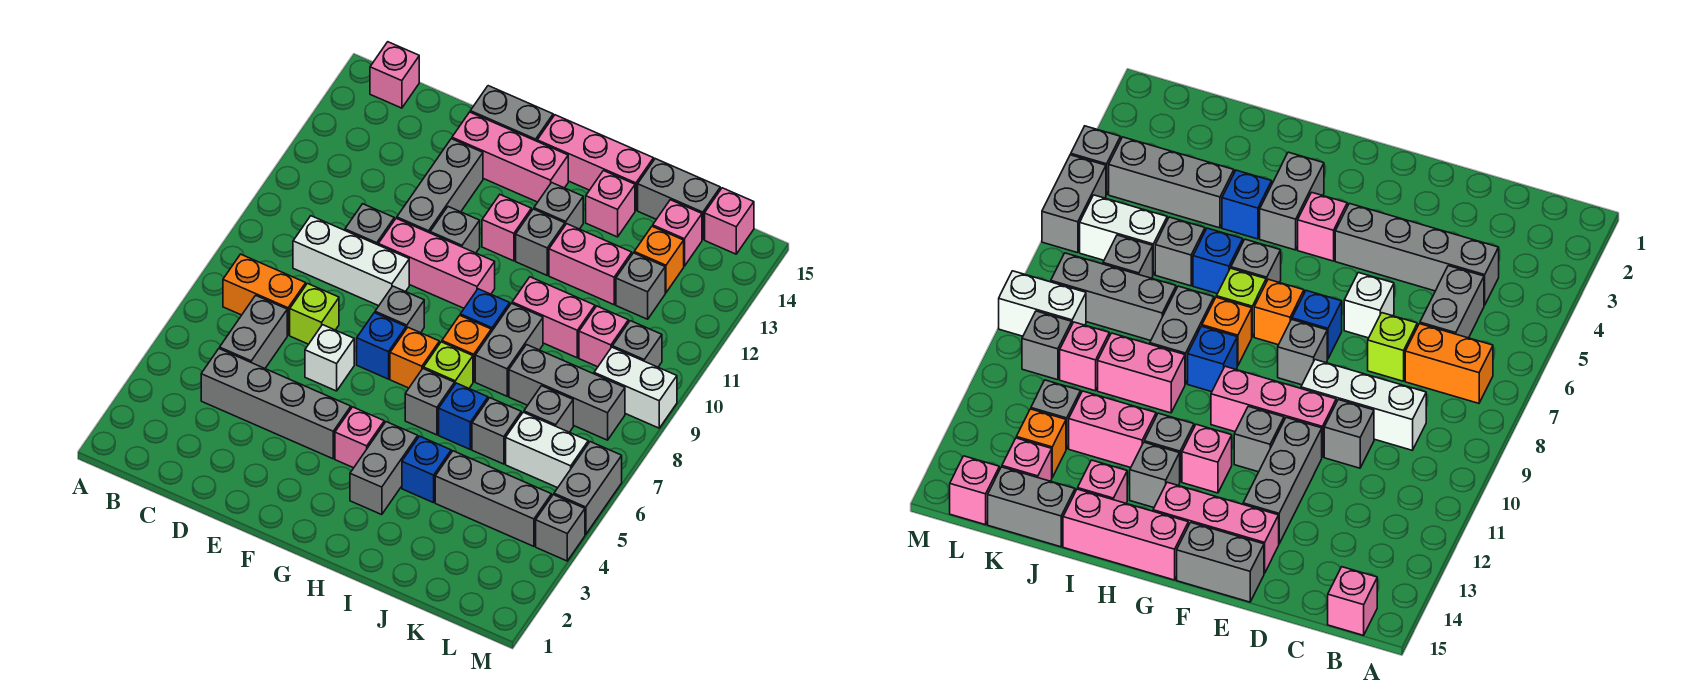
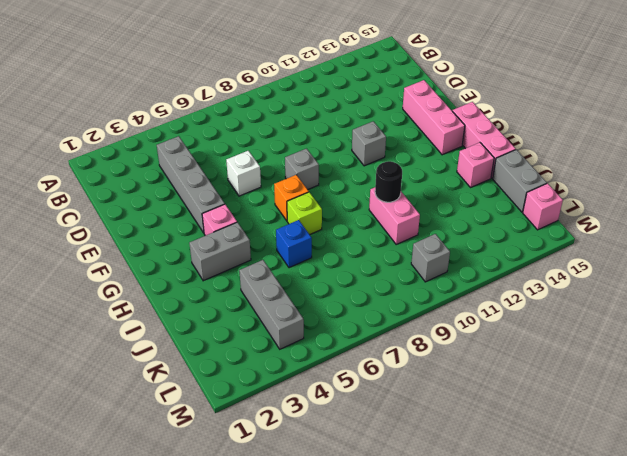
black 1x1 round brick [375,161,402,202] -> none
none -> orange 1x2 brick [223,254,306,335]
none -> pink 1x1 brick [370,42,419,108]
none -> grey 1x2 brick [220,295,287,368]
none -> white 1x3 brick [293,216,409,306]

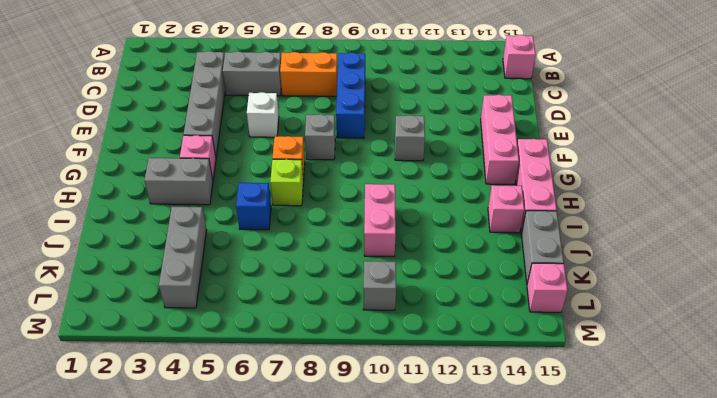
orange 1x2 brick [280,52,338,96] -> orange 1x2 brick turned to [223,254,306,335]
blue 1x3 brick [336,52,365,138] -> white 1x3 brick [293,216,409,306]
none -> lime 1x1 brick [290,284,339,344]
none -> grey 1x1 brick [345,204,394,245]
none -> pink 1x3 brick [378,218,495,308]
none -> grey 1x3 brick [397,139,483,233]

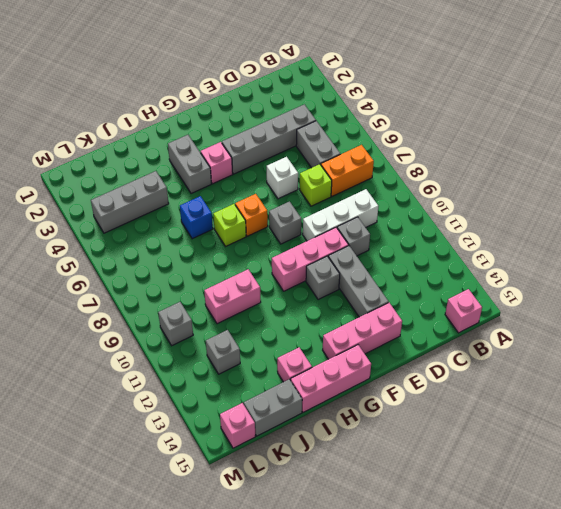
none -> grey 1x2 brick [470,86,553,141]
none -> blue 1x1 brick [357,313,406,379]
none -> pink 1x1 brick [482,195,531,261]
none -> grey 1x1 brick [405,369,455,435]

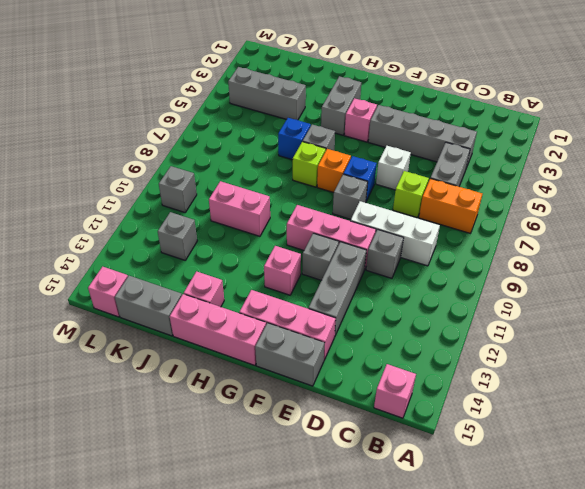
none -> orange 1x1 brick [442,315,491,382]
none -> blue 1x1 brick [460,289,510,332]
none -> grey 1x1 brick [516,209,565,275]
none -> grey 1x1 brick [534,183,583,229]

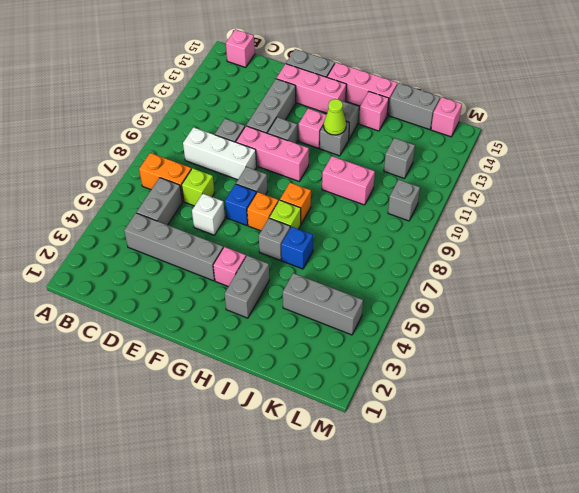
lime 1x1 cone [324,99,346,135] -> none
none -> blue 1x1 brick [460,289,510,332]
none -> blue 1x1 brick [402,436,451,503]
none -> grey 1x2 brick [475,303,543,396]
none -> pink 1x2 brick [549,224,632,305]

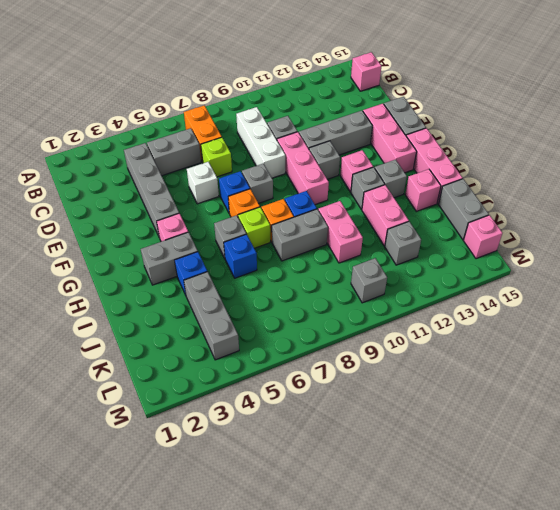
none -> grey 1x1 brick [472,398,521,464]
none -> grey 1x3 brick [509,345,625,440]
none -> white 1x2 brick [506,412,588,488]
none -> grey 1x1 brick [524,386,573,432]

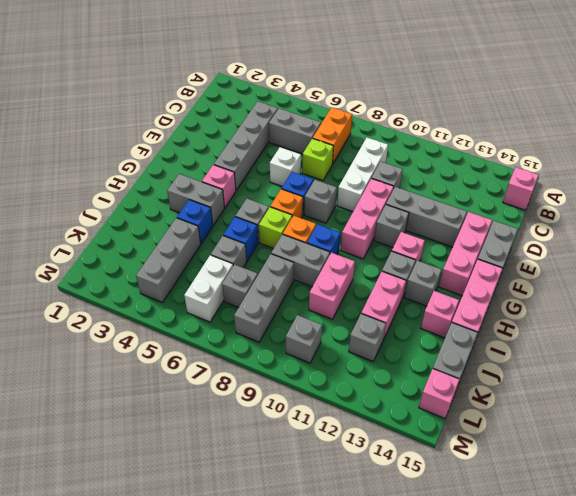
none -> pink 1x1 brick [579,306,628,367]
none -> orange 1x1 brick [634,226,684,293]
none -> pink 1x1 brick [653,200,702,266]
none -> white 1x2 brick [594,347,677,428]

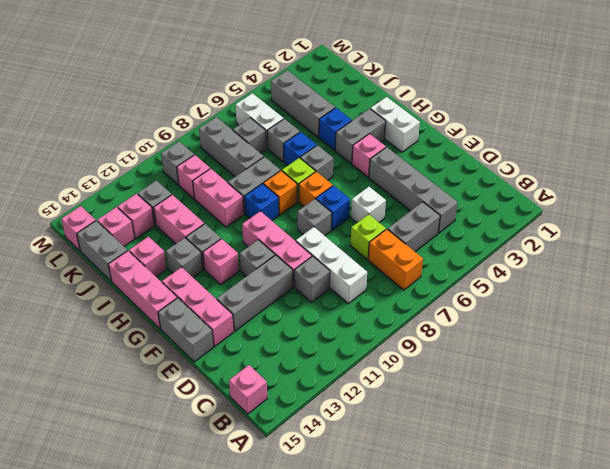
white 1x2 brick [370,97,420,152] -> white 1x2 brick moved to [594,347,677,428]
pink 1x1 brick [118,194,154,238] -> orange 1x1 brick [634,226,684,293]
none -> grey 1x1 brick [536,495,585,561]
none -> grey 1x2 brick [554,442,622,535]

